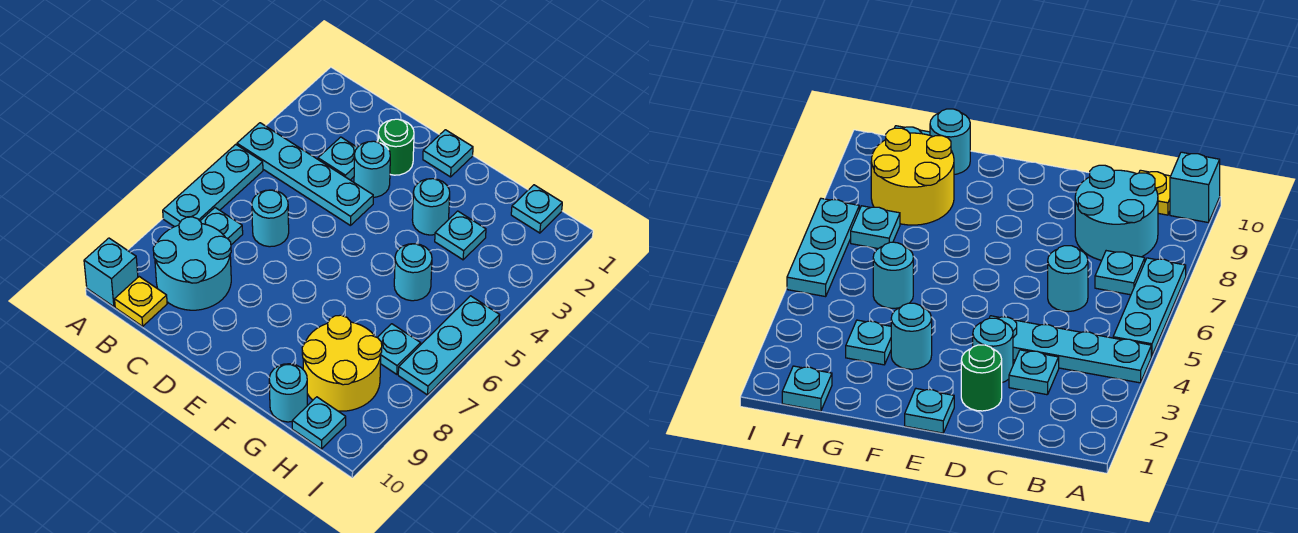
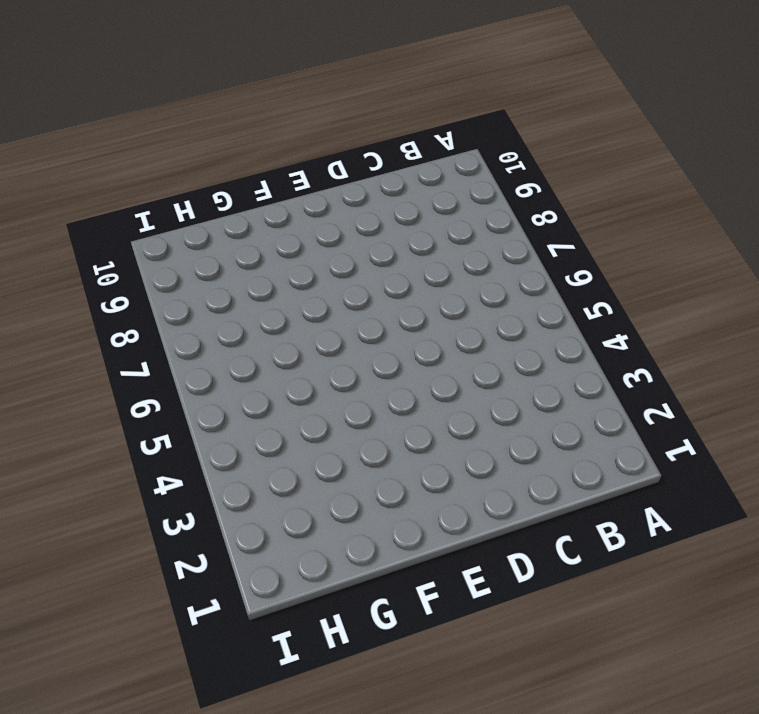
none -> cyan 1x4 plate [237,123,373,226]
none -> cyan 1x3 plate [163,144,263,227]
none -> cyan 1x1 brick [84,238,138,307]

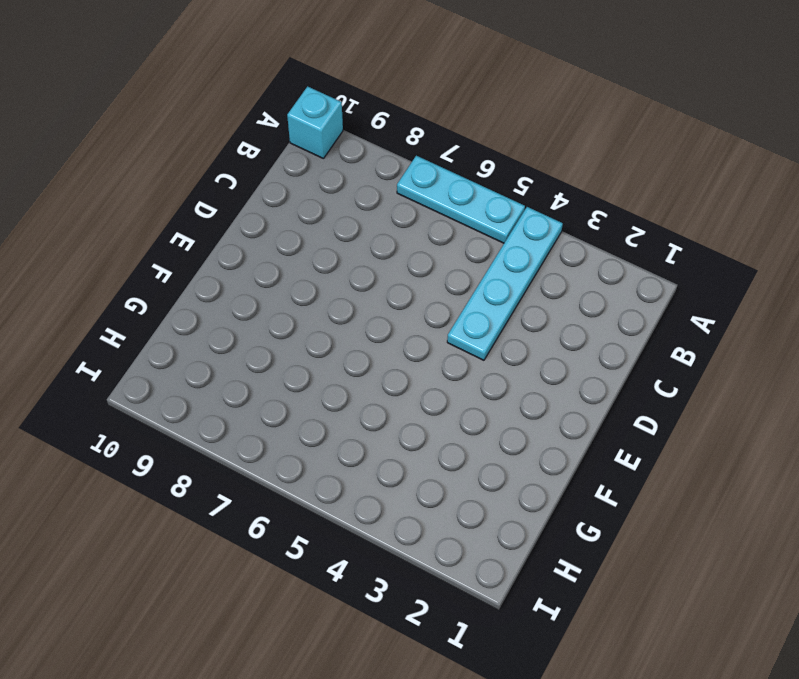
none -> cyan 1x1 plate [200,208,243,245]
none -> cyan 2x2 round brick [153,217,231,310]
none -> yellow 1x1 plate [115,277,167,326]

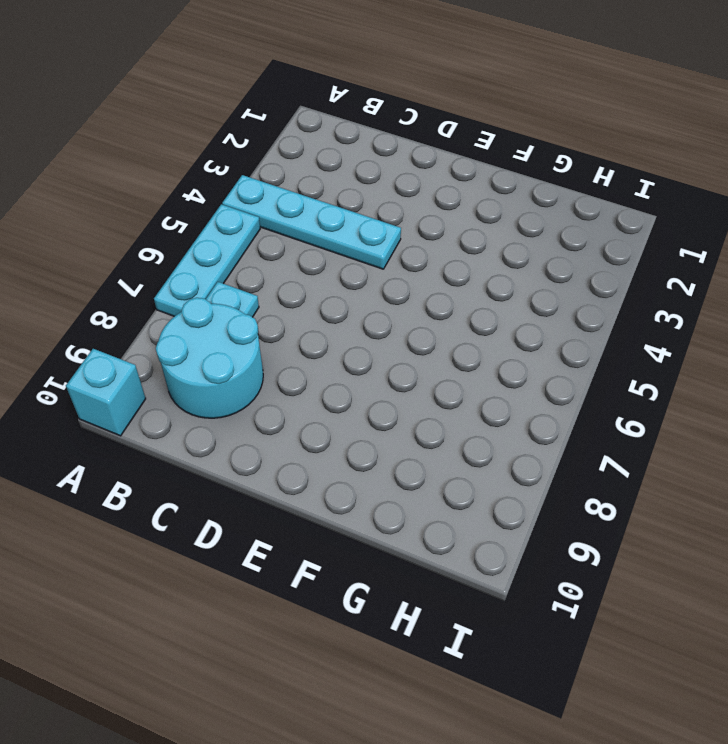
none -> yellow 1x1 plate [115,277,167,326]
none -> cyan 1x1 plate [318,137,357,180]
none -> cyan 1x1 round brick [252,190,289,247]

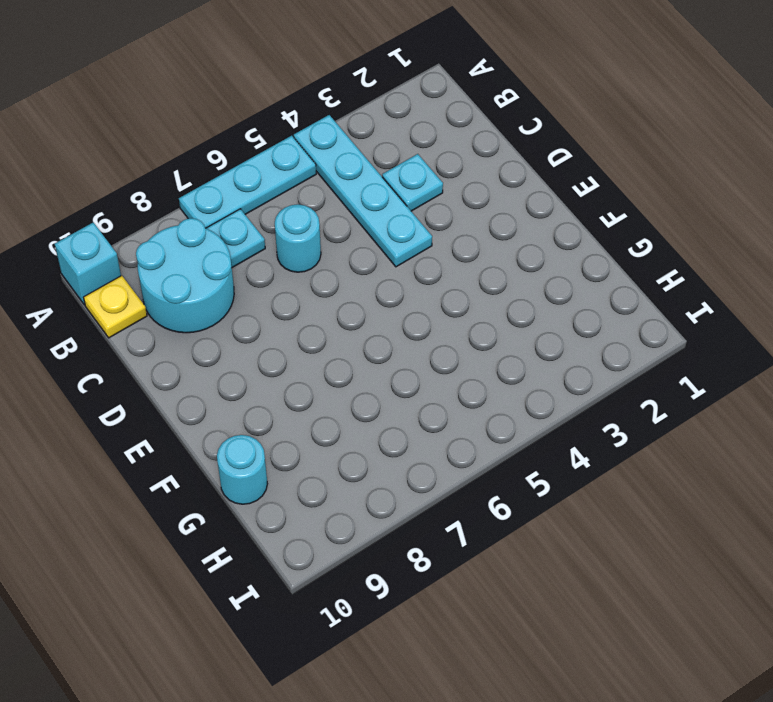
none -> green 1x1 round brick [378,119,414,175]
none -> cyan 1x1 round brick [354,141,390,197]
none -> cyan 1x1 plate [423,130,473,177]

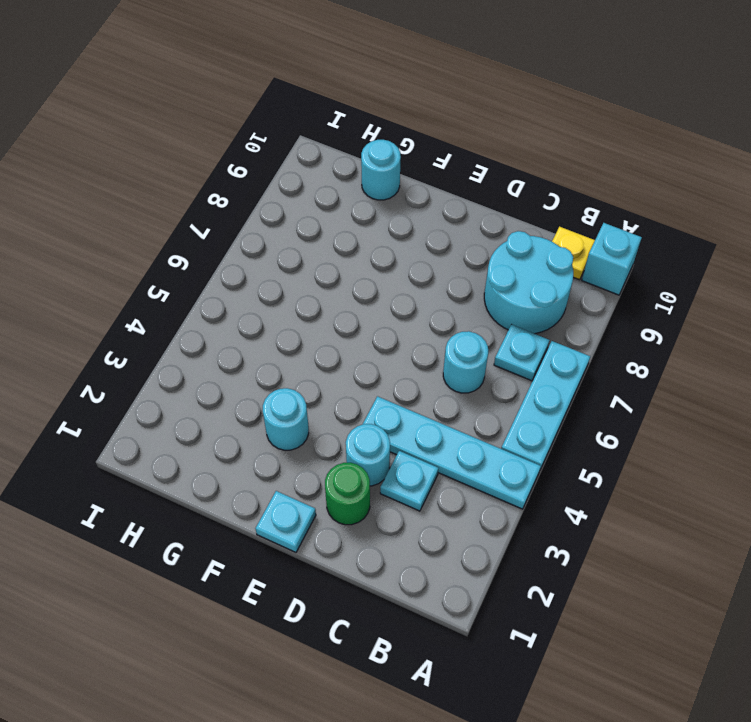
none -> cyan 1x1 plate [435,211,486,260]
none -> cyan 1x1 round brick [394,244,432,301]
none -> yellow 2x2 round brick [302,315,382,411]

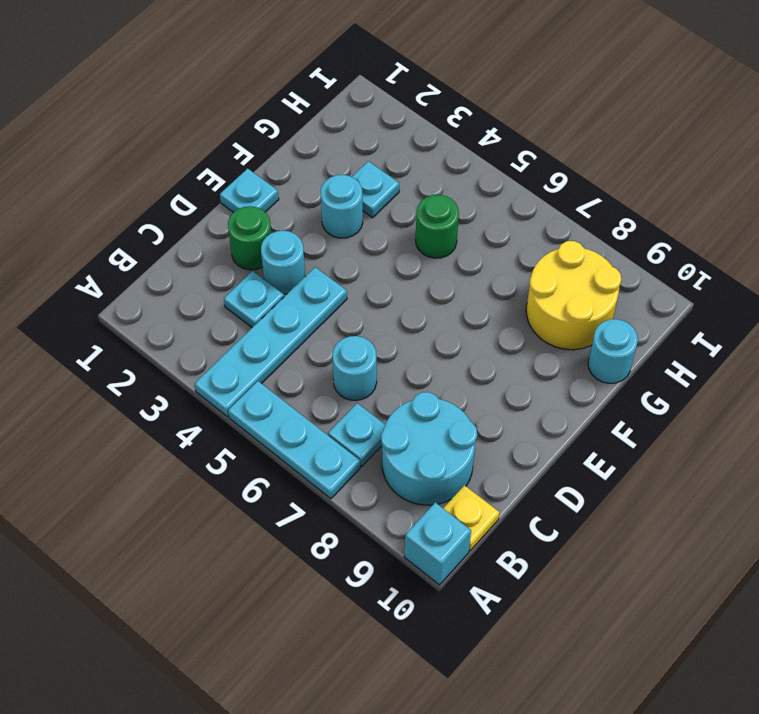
green 1x1 round brick [416,195,459,258] -> cyan 1x1 round brick [394,244,432,301]
none -> cyan 1x1 plate [511,185,562,233]
none -> cyan 1x1 plate [377,324,421,374]
none -> cyan 1x1 plate [292,397,346,449]

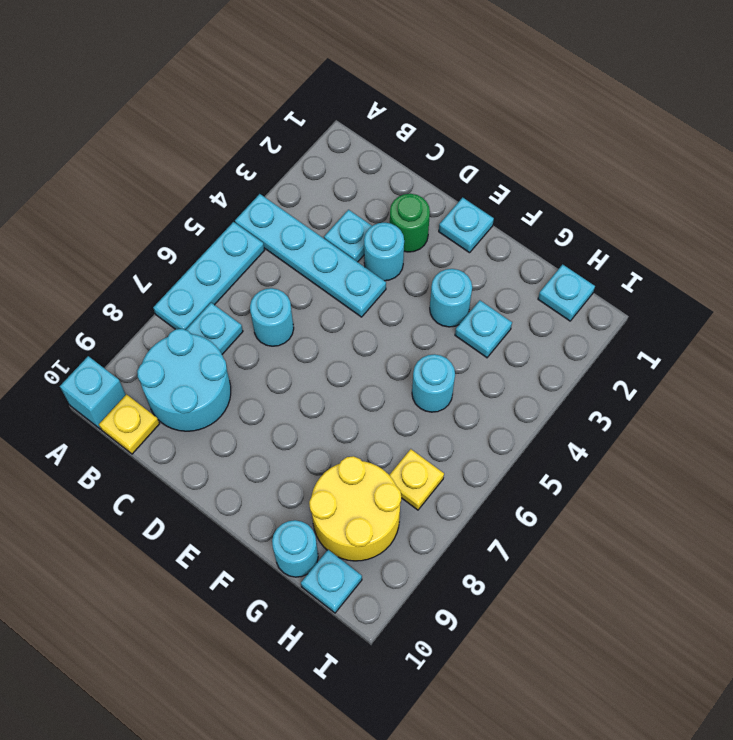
yellow 1x1 plate [389,449,444,510] -> cyan 1x1 plate [377,324,421,374]
none -> cyan 1x3 plate [398,296,500,395]

